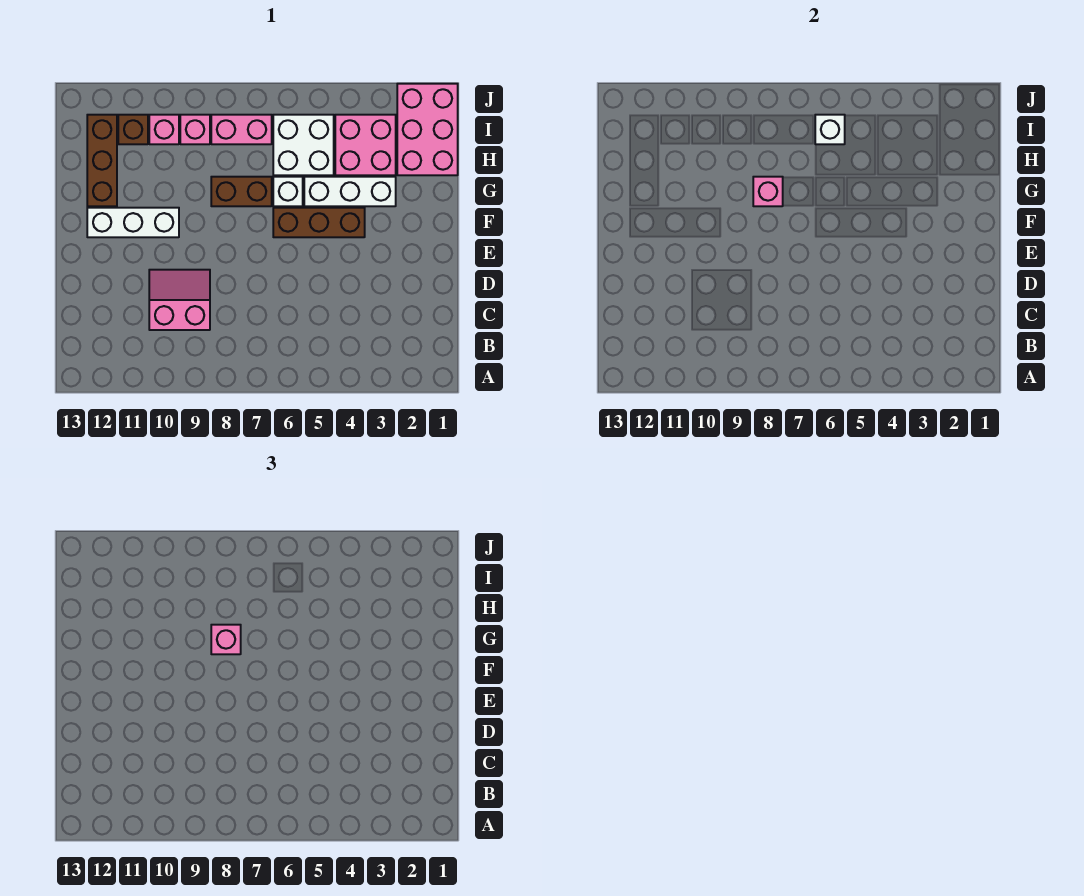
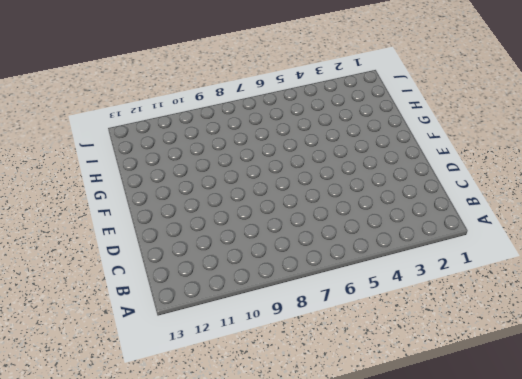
none -> pink 2x2 slope [149,270,210,330]
none -> brown 1x3 brick [273,208,365,237]
none -> white 1x3 brick [87,208,179,237]

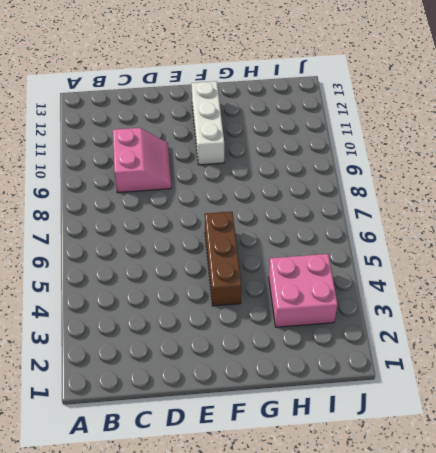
none -> white 1x3 brick [304,177,396,206]
none -> white 1x1 brick [273,177,303,206]
none -> brown 1x2 brick [211,177,272,206]

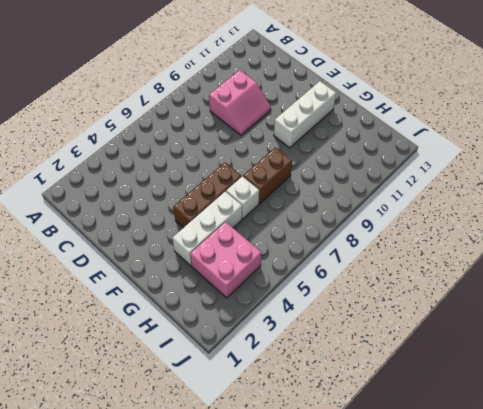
none -> brown 1x3 brick [87,115,117,206]
none -> pink 2x3 brick [397,84,458,175]
none -> white 2x2 brick [273,115,334,175]

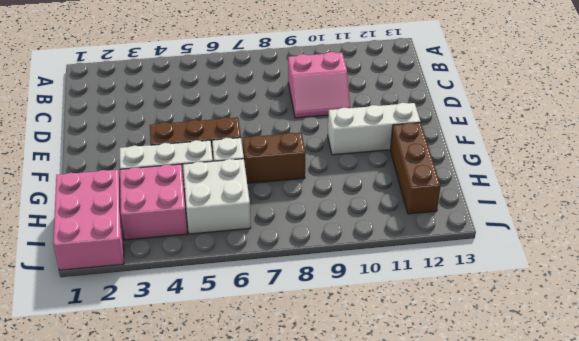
none -> pink 1x2 brick [211,115,272,144]
none -> pink 1x1 brick [180,115,210,144]
none -> pink 1x1 brick [149,115,179,144]

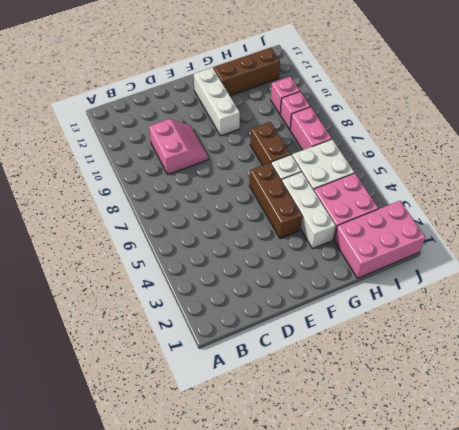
none -> brown 1x1 brick [118,115,148,144]
none -> pink 1x1 brick [753,177,783,206]
none -> white 1x1 brick [815,115,845,144]

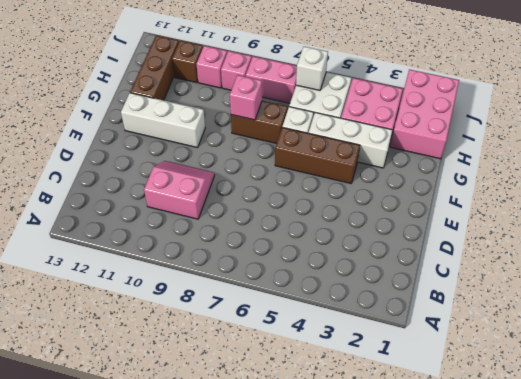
none -> pink 1x1 brick [211,625,241,654]

